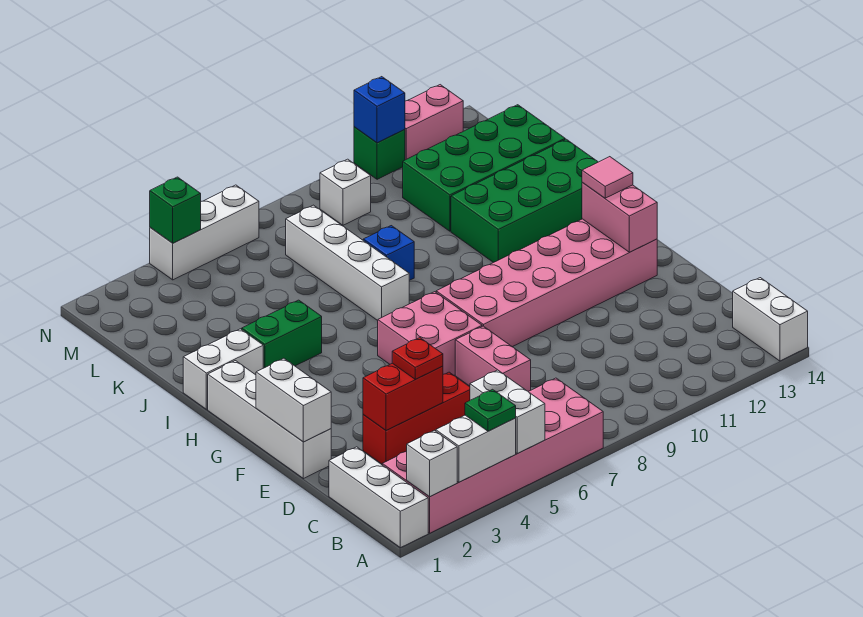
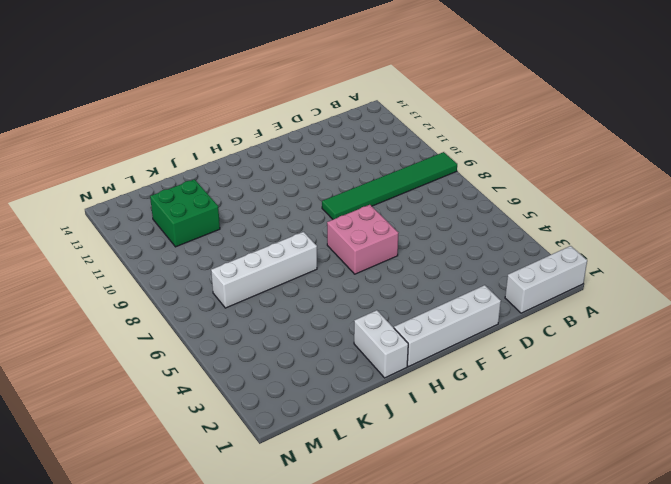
green 1x6 tile [322,152,457,219] -> pink 2x6 brick [436,219,657,347]
green 2x2 brick [150,179,220,247] -> green 2x4 brick [403,105,565,231]
none -> pink 2x6 brick [382,378,603,533]
none -> white 1x2 brick [733,278,808,361]
none -> red 1x3 brick [363,372,470,464]

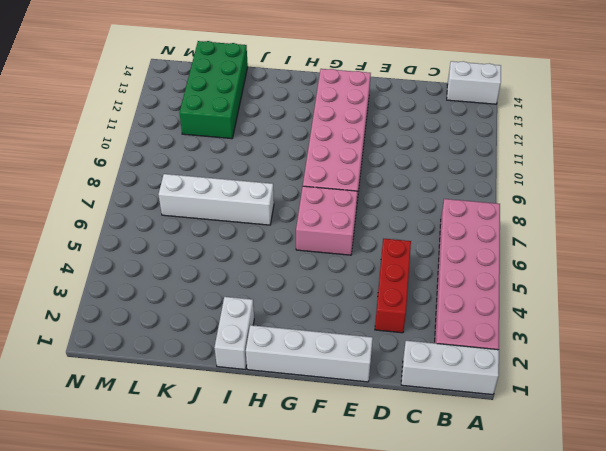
none -> pink 1x2 brick [455,326,531,391]
none -> green 1x2 brick [242,300,322,368]
none -> green 2x4 brick [451,139,598,263]

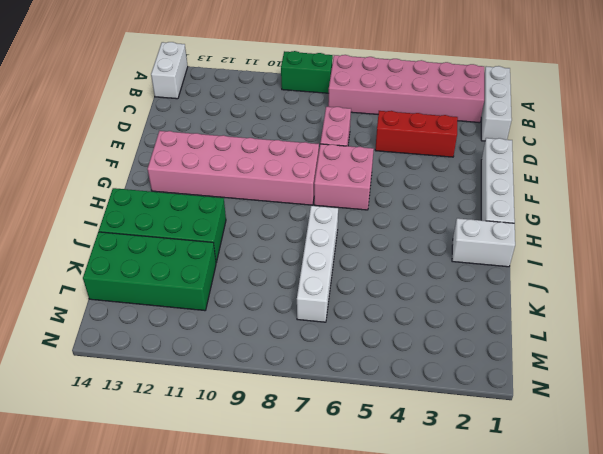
green 1x2 brick [281,51,333,93] -> green 1x2 brick moved to [242,300,322,368]
none -> blue 1x1 brick [363,226,414,280]
none -> white 1x1 brick [320,159,371,225]
none -> white 1x3 brick [150,185,259,280]

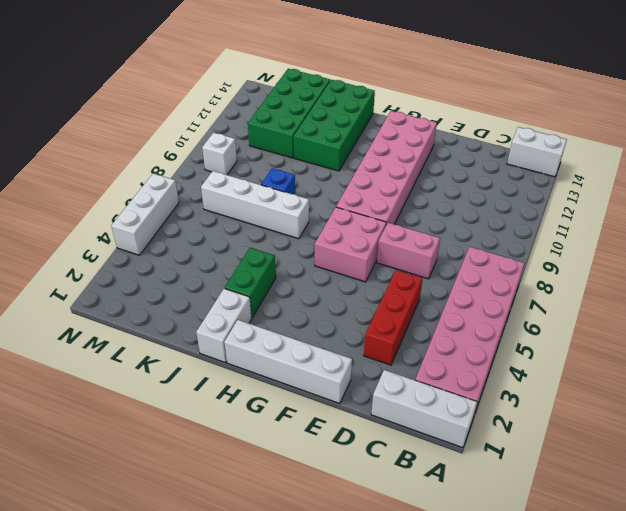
none -> green 1x1 brick [354,127,405,179]
none -> pink 1x2 brick [405,85,463,160]
none -> white 1x1 brick [407,430,457,497]

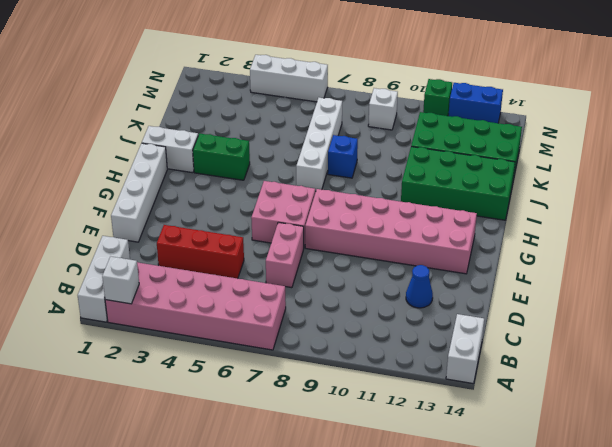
blue 1x1 cone [406,265,433,308] -> none
blue 1x2 brick [449,83,503,123] -> pink 1x2 brick [405,85,463,160]
none -> white 1x2 brick [436,415,516,482]
none -> white 1x2 brick [470,370,545,454]
none -> red 1x2 brick [363,363,443,431]

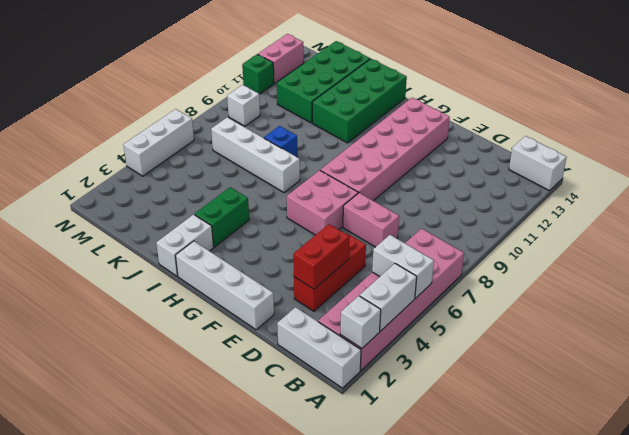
none -> white 1x2 brick [256,358,331,442]
none -> pink 1x2 brick [582,183,657,252]
none -> green 1x1 brick [150,177,201,243]

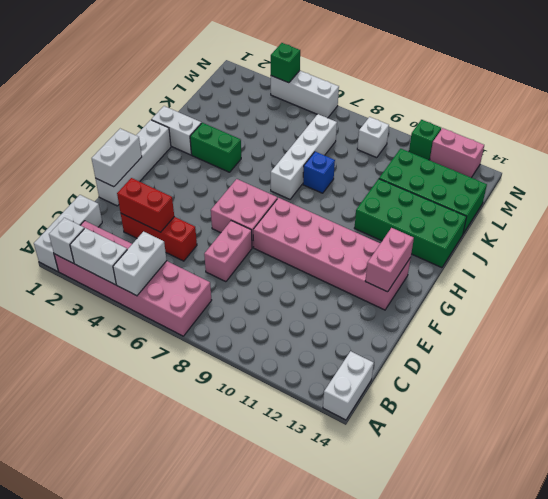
none -> blue 1x1 brick [354,77,405,143]
none -> green 1x1 plate [465,389,516,431]
none -> red 1x1 plate [392,338,443,379]

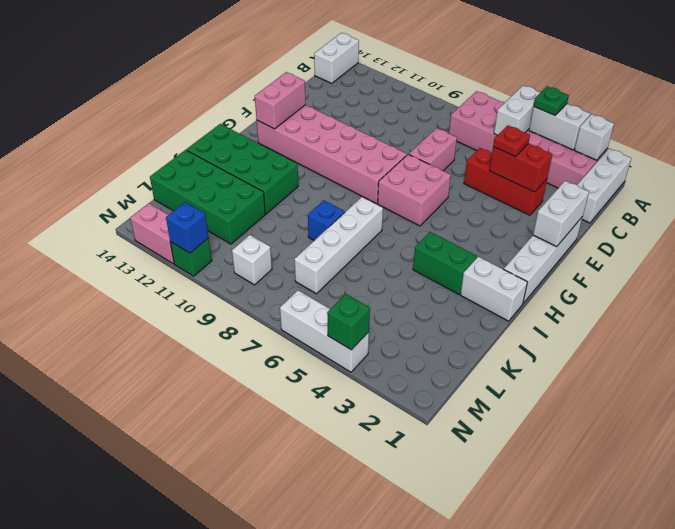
none -> pink 1x1 tile [582,157,633,198]

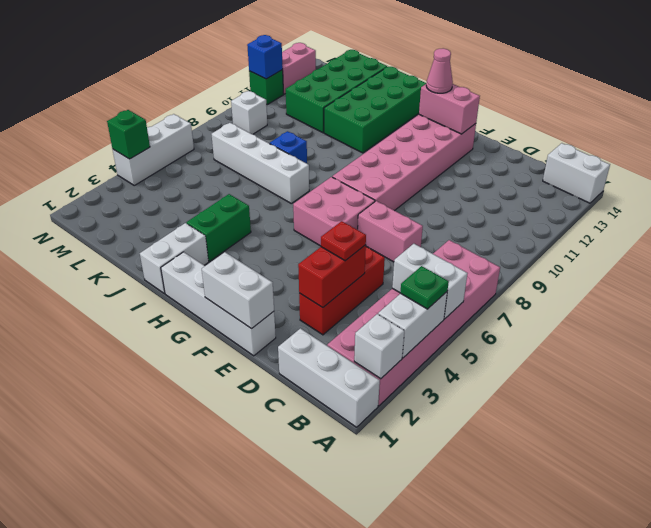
pink 1x1 cone [426,48,453,93] -> pink 1x1 tile [582,157,633,198]

